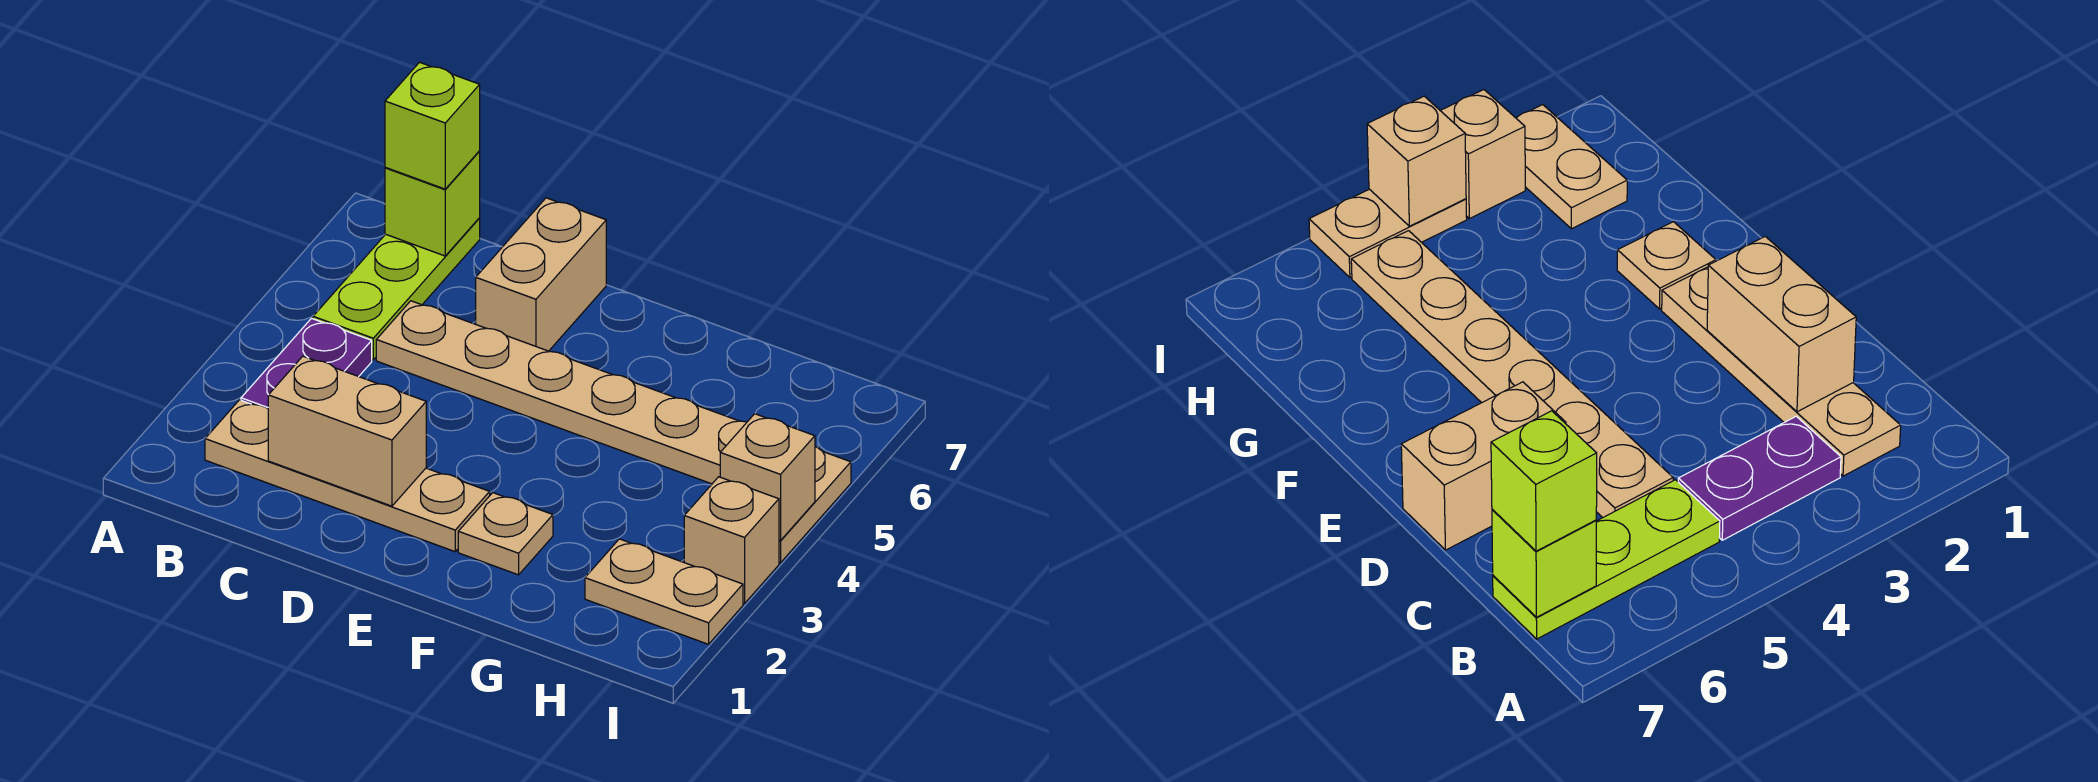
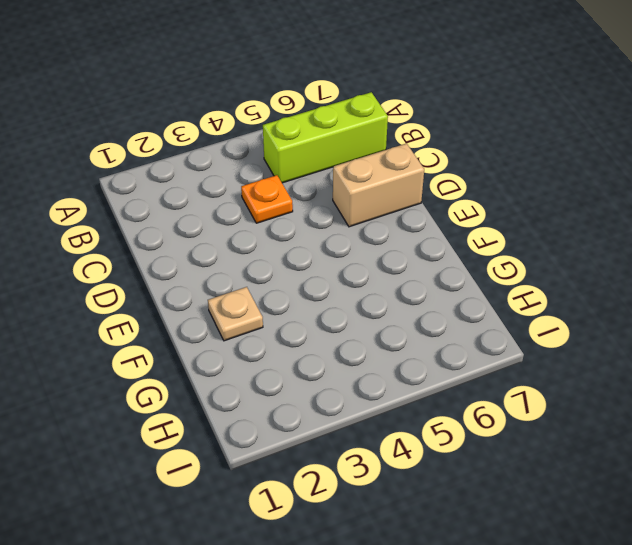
lime 1x3 brick [263,92,388,183] -> lime 1x3 plate [313,218,480,360]
orange 1x1 plate [241,175,293,223] -> none
none -> tan 1x4 plate [205,400,490,552]
none -> purple 1x2 plate [241,318,372,408]
none -> tan 1x6 plate [376,301,747,484]

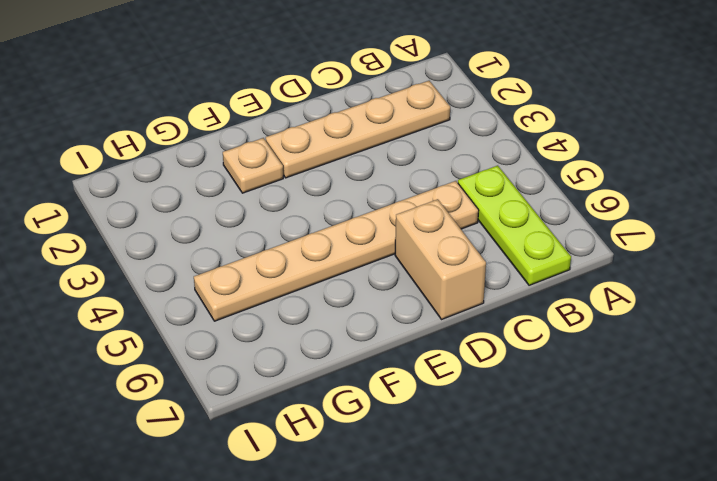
none -> purple 1x2 plate [241,318,372,408]
none -> tan 1x2 plate [585,539,743,644]
none -> tan 1x1 brick [684,477,779,604]

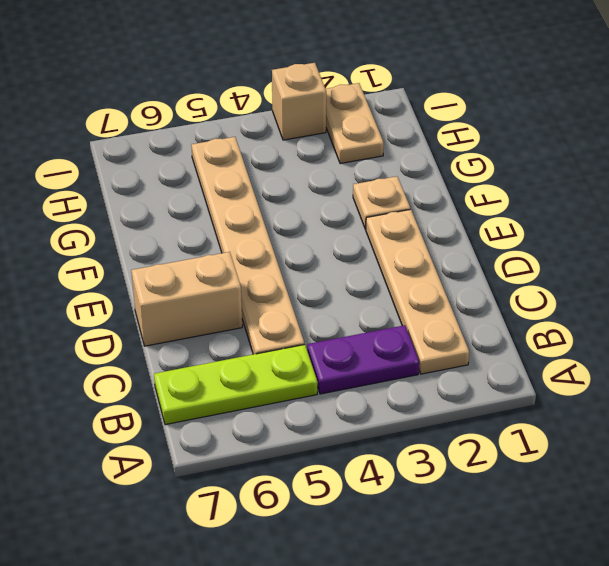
none -> tan 1x2 plate [779,447,851,563]
none -> lime 1x1 brick [385,151,480,256]
none -> tan 1x2 brick [268,356,426,506]

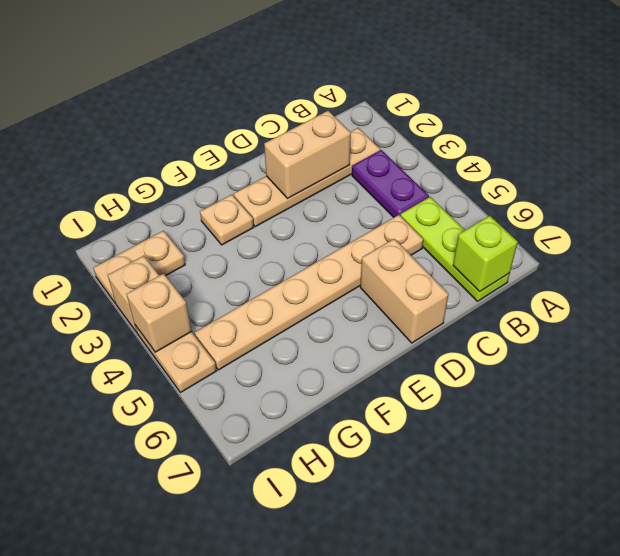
none -> lime 1x1 brick [385,62,480,189]

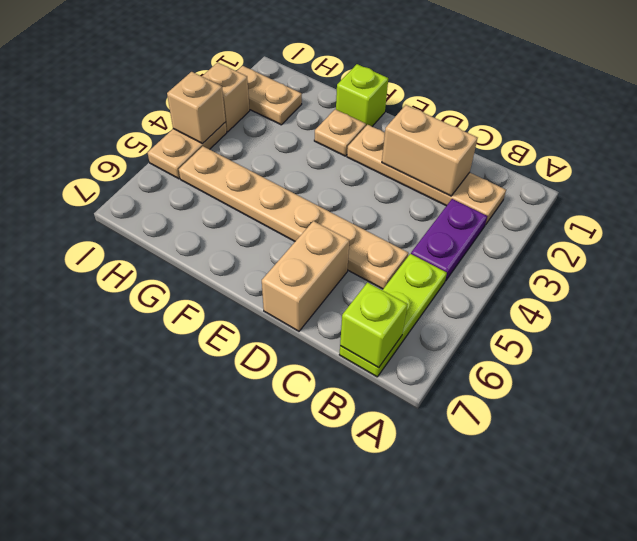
lime 1x1 brick [336,64,388,126] -> lime 1x1 brick moved to [385,62,480,189]

